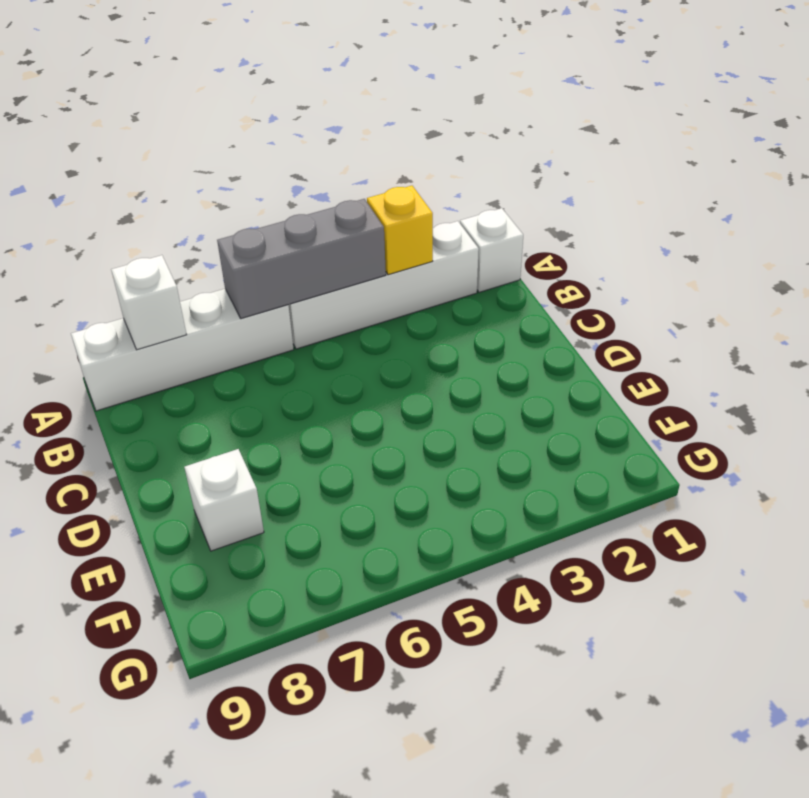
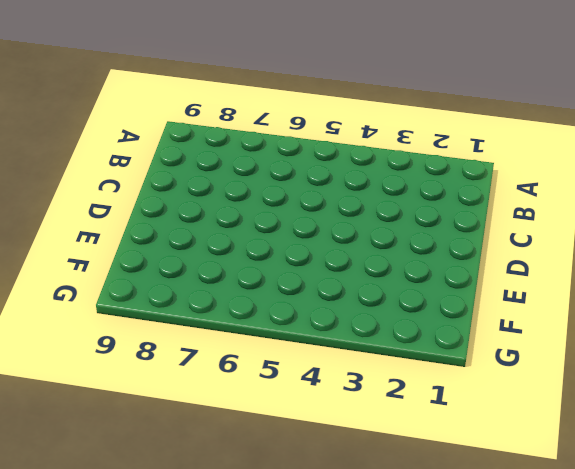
none -> white 1x1 brick [460,208,523,292]
none -> white 1x4 brick [289,221,479,349]

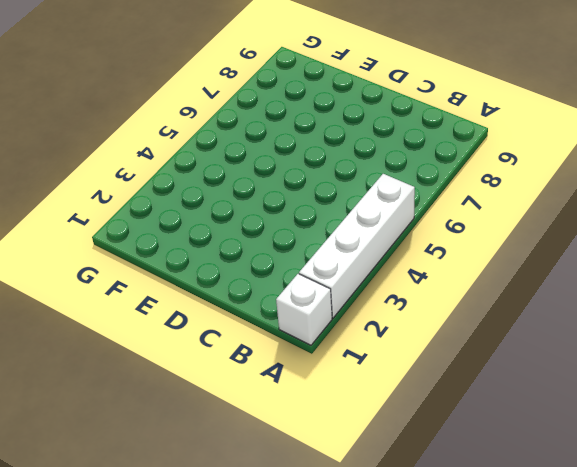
none -> white 1x4 brick [71,289,294,411]
none -> white 1x1 brick [184,449,264,551]

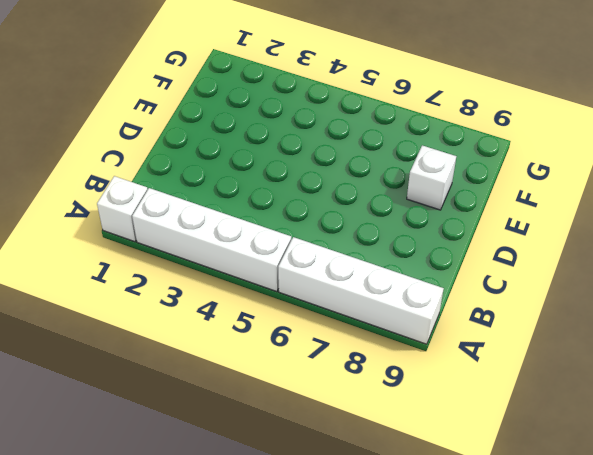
none -> yellow 1x1 brick [367,186,433,275]
none -> grey 1x3 brick [217,199,386,319]

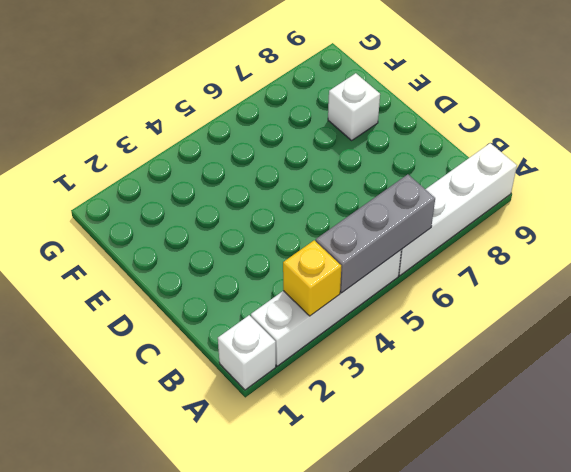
none -> white 1x1 brick [111,255,187,350]

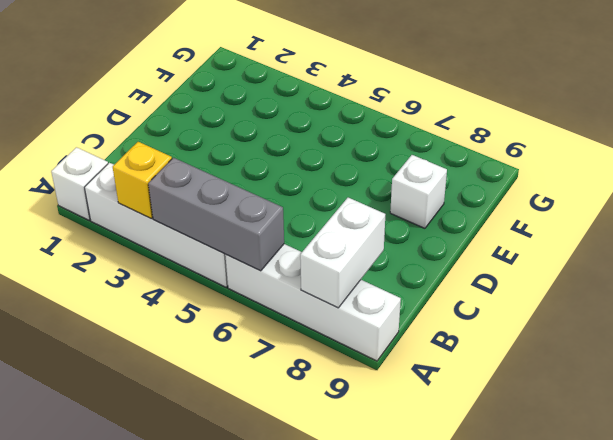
white 1x2 brick [300,198,385,308] -> white 1x1 brick [111,255,187,350]

